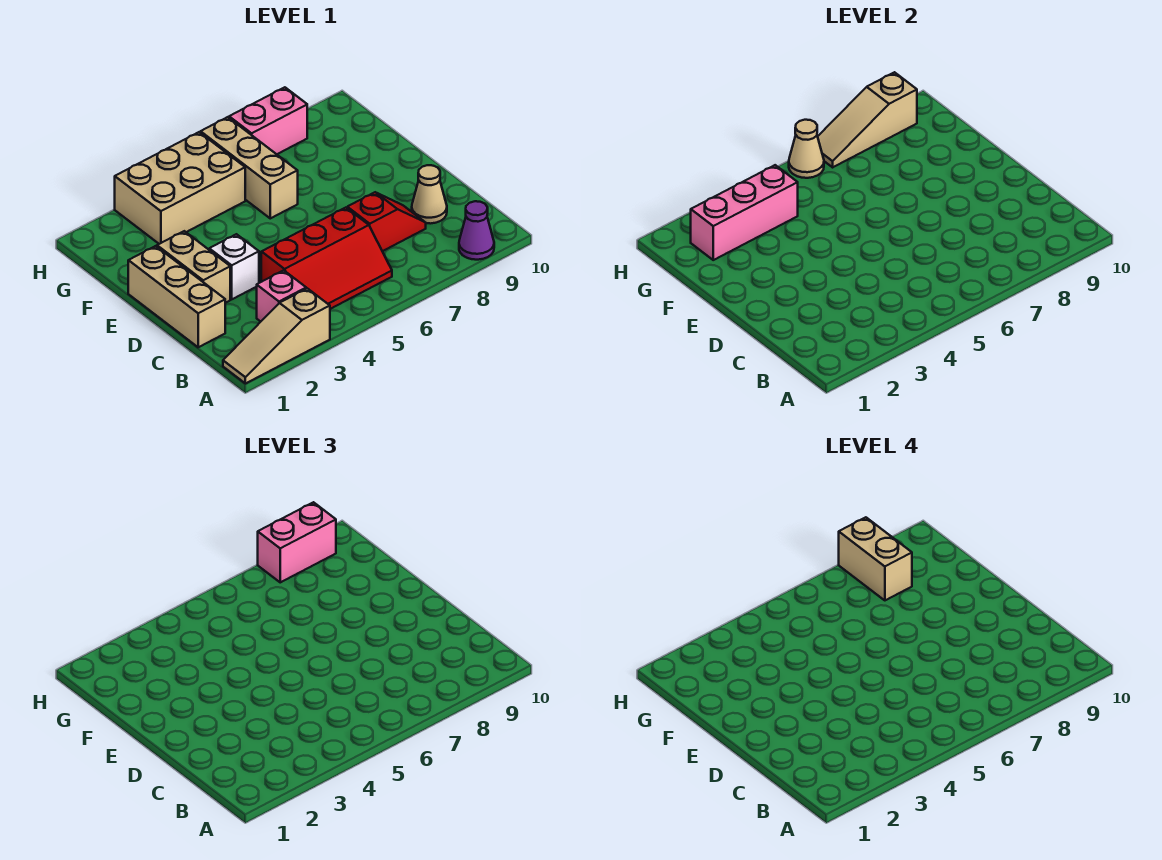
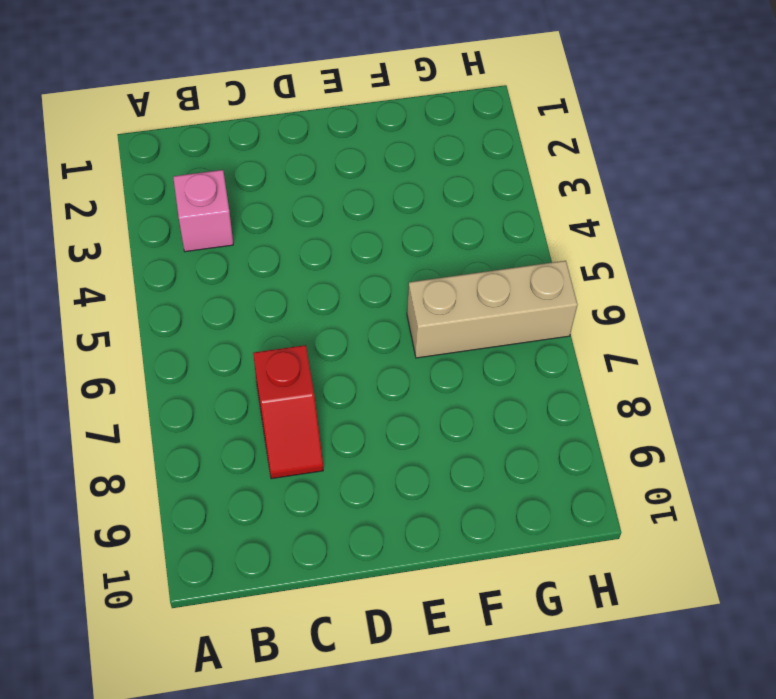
none -> tan 1x3 slope [223,288,330,384]
none -> purple 1x1 cone [459,201,494,260]
none -> red 2x3 slope [261,208,392,309]

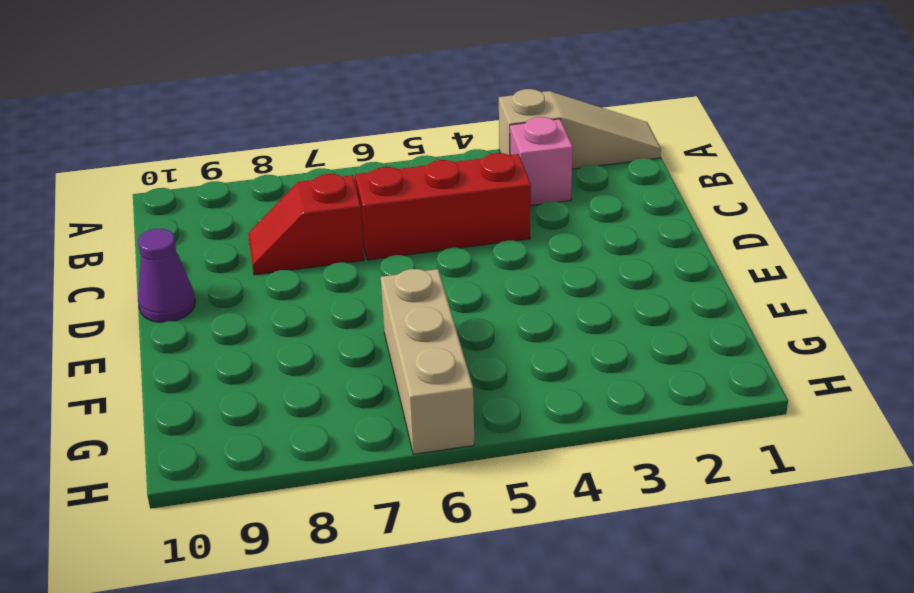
purple 1x1 cone [138,229,195,322] -> purple 1x1 cone moved to [459,201,494,260]
none -> tan 1x3 brick [128,246,225,347]
none -> tan 1x1 cone [412,165,447,224]
none -> tan 1x2 brick [157,231,230,303]

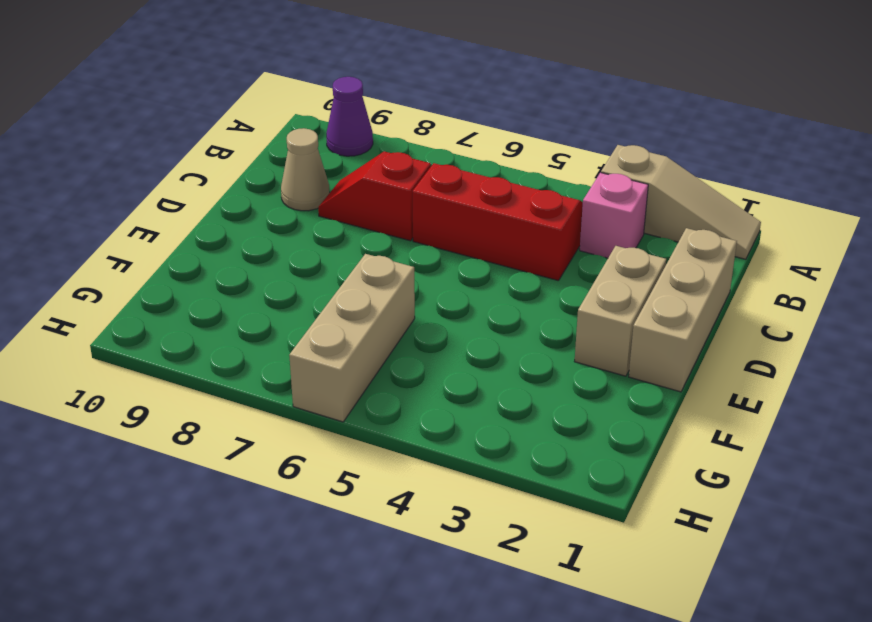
none -> white 1x1 brick [209,234,259,299]
none -> tan 2x3 brick [115,132,245,244]
none -> pink 1x2 brick [229,87,307,154]

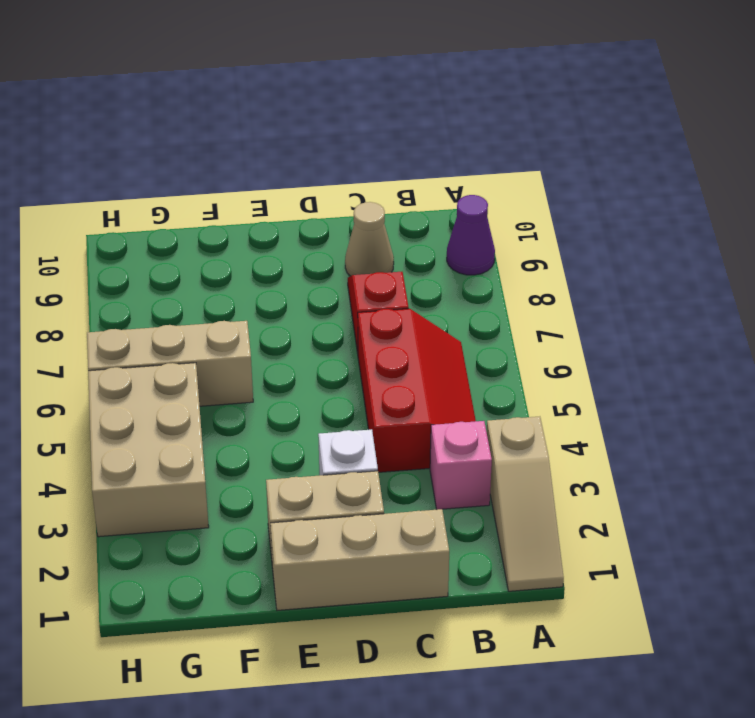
none -> pink 1x2 brick [229,87,307,154]
none -> pink 1x3 brick [691,165,798,260]
none -> tan 1x1 cone [789,120,824,178]

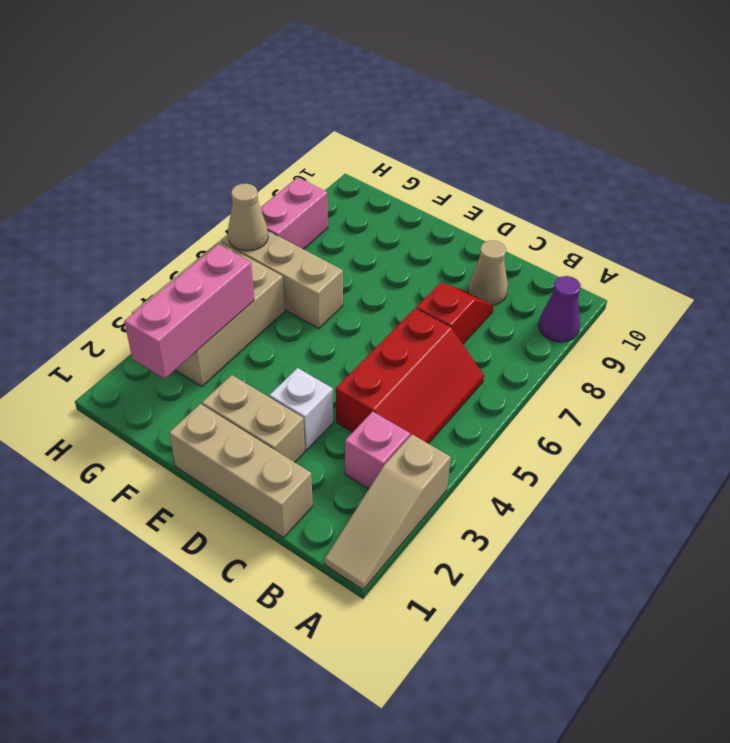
none -> tan 1x3 slope [818,72,917,167]
none -> pink 1x2 brick [258,502,336,582]
none -> tan 1x2 brick [839,517,912,600]

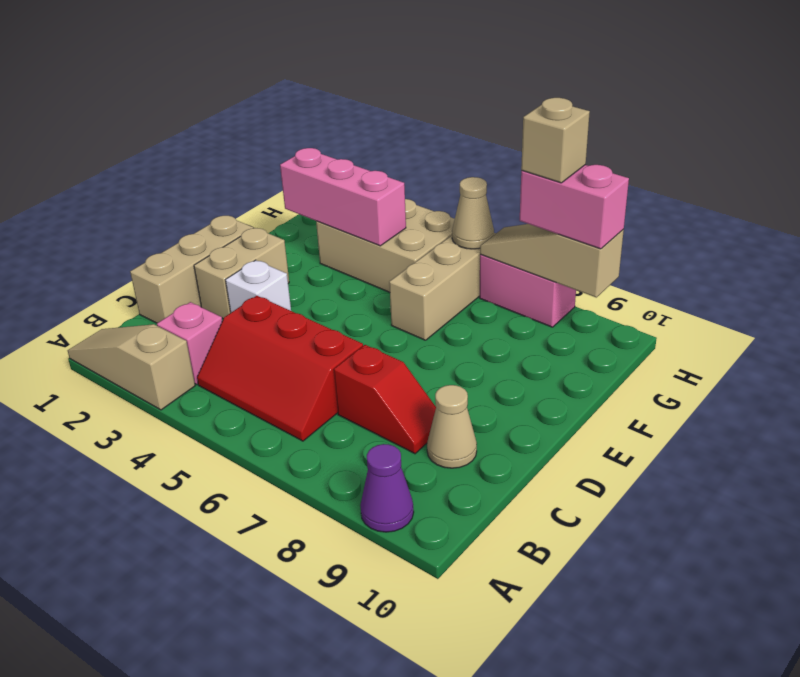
tan 1x1 brick [521,98,590,183] -> tan 1x2 brick [839,517,912,600]

